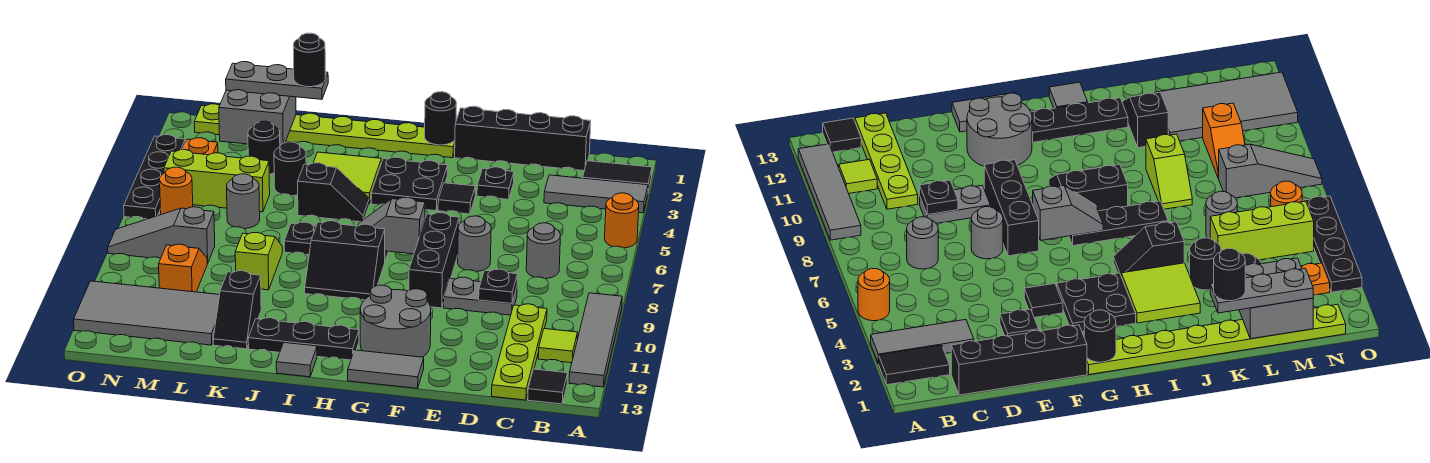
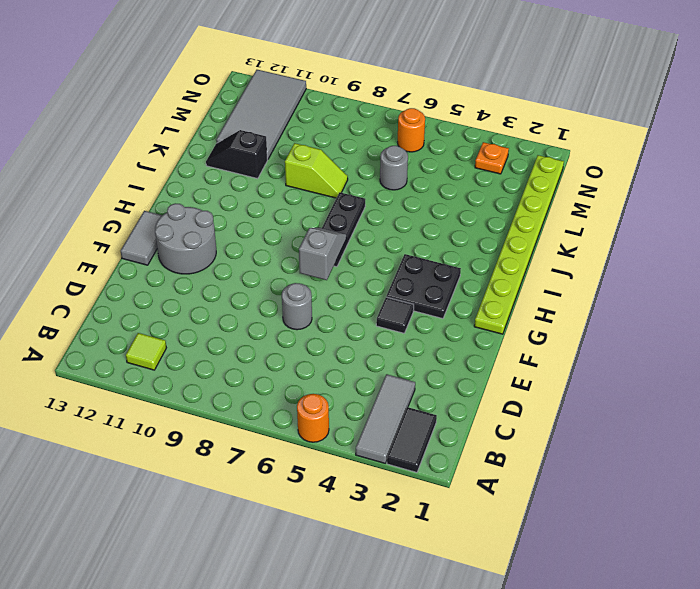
none -> grey 1x4 tile [569,293,622,387]
none -> black 1x1 tile [528,369,568,404]
none -> black 1x4 brick [455,106,591,171]
none -> grey 1x1 round brick [526,223,560,279]

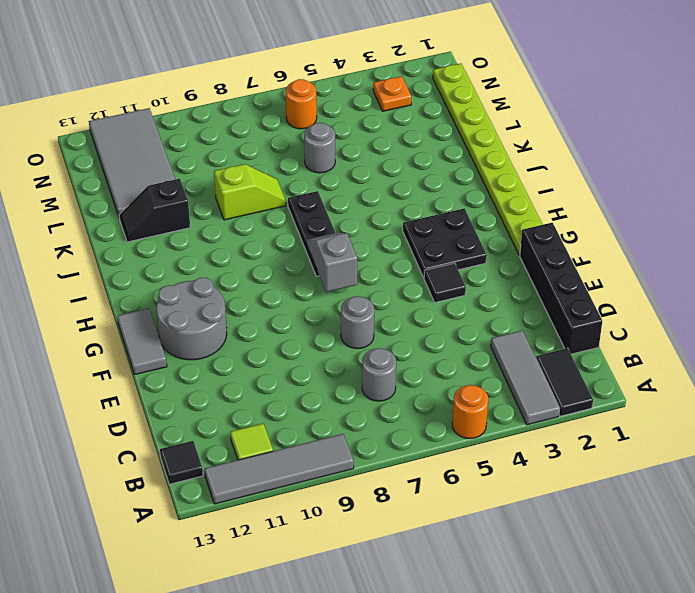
none -> lime 1x4 plate [492,304,547,400]
none -> grey 1x2 plate [444,277,517,315]
none -> black 1x1 plate [477,167,514,199]
none -> black 1x3 brick [409,213,459,308]

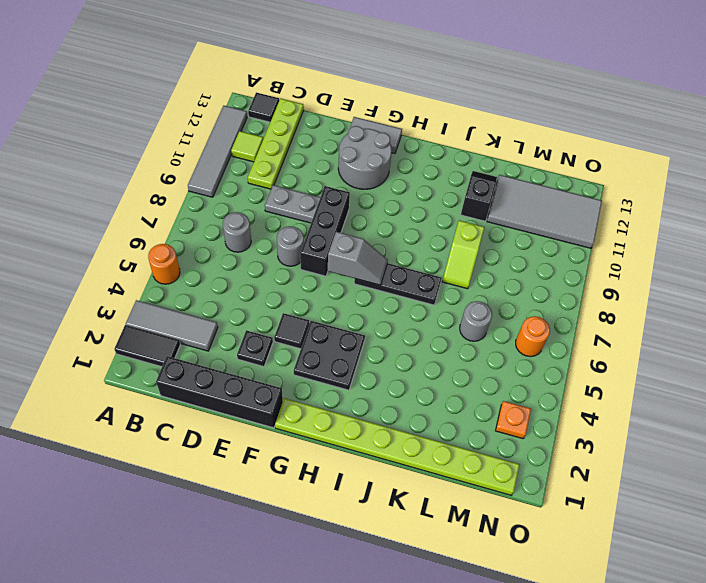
none -> black 2x2 slope [305,221,385,300]
none -> black 1x3 plate [248,318,359,360]
none -> lime 2x2 tile [313,152,381,204]
none -> black 1x2 slope [298,163,369,222]

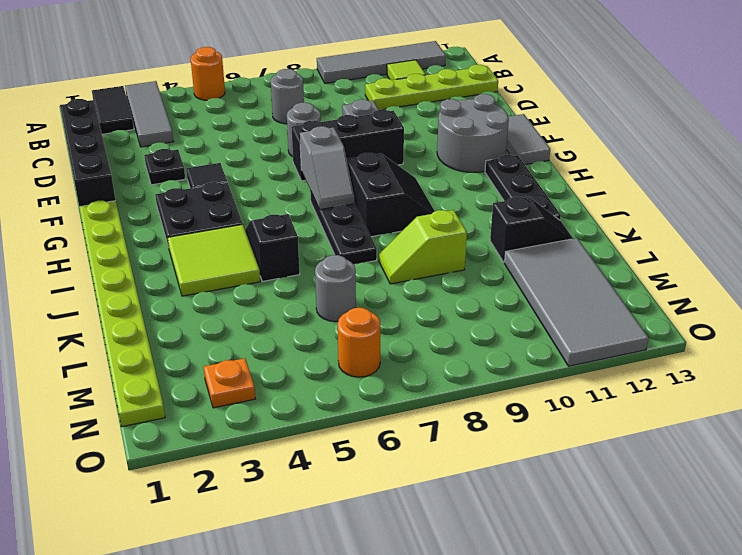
none -> black 1x1 tile [528,369,568,404]
none -> grey 1x1 tile [276,342,317,377]
none -> black 1x1 round brick [274,142,306,196]
none -> black 1x1 round brick [248,121,280,174]

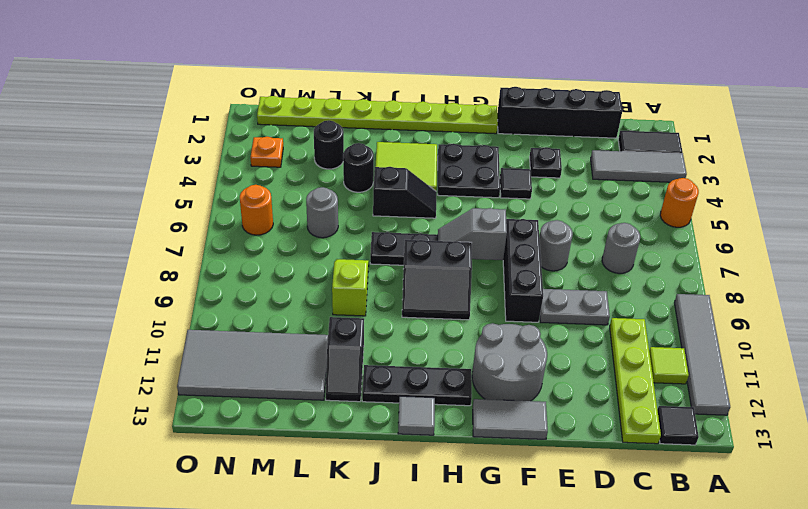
none -> lime 1x3 brick [164,150,270,212]
none -> grey 1x3 slope [108,207,215,263]
none -> orange 1x2 slope [159,244,208,292]
none -> black 1x4 plate [124,135,185,219]

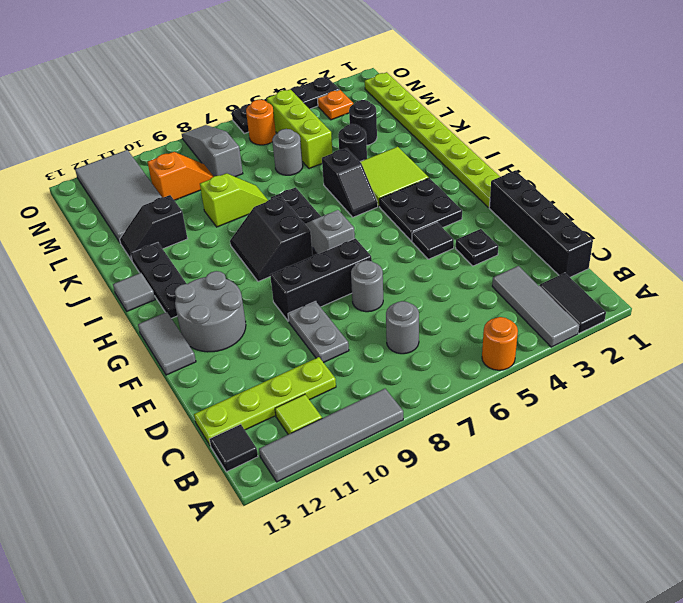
none -> black 1x1 plate [479,269,517,304]
none -> black 1x1 round brick [425,92,456,145]
none -> grey 2x2 brick [219,90,296,146]
none -> grey 1x3 plate [226,62,328,99]

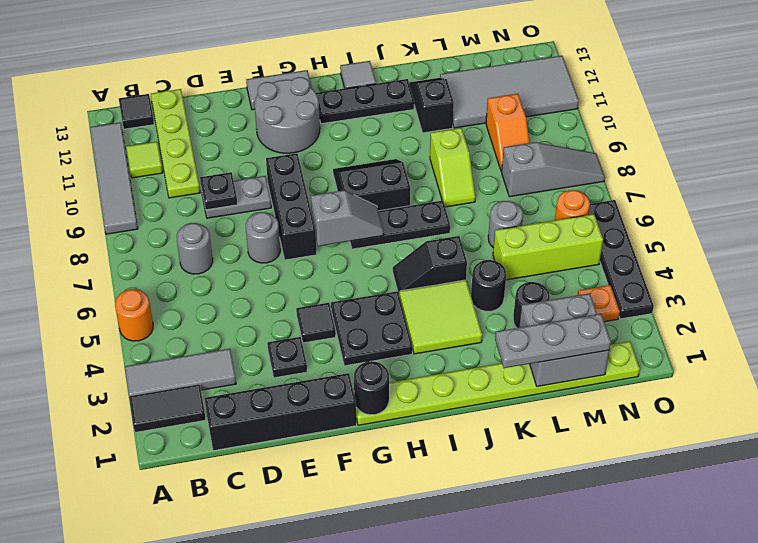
none -> black 1x1 round brick [294,33,325,87]

